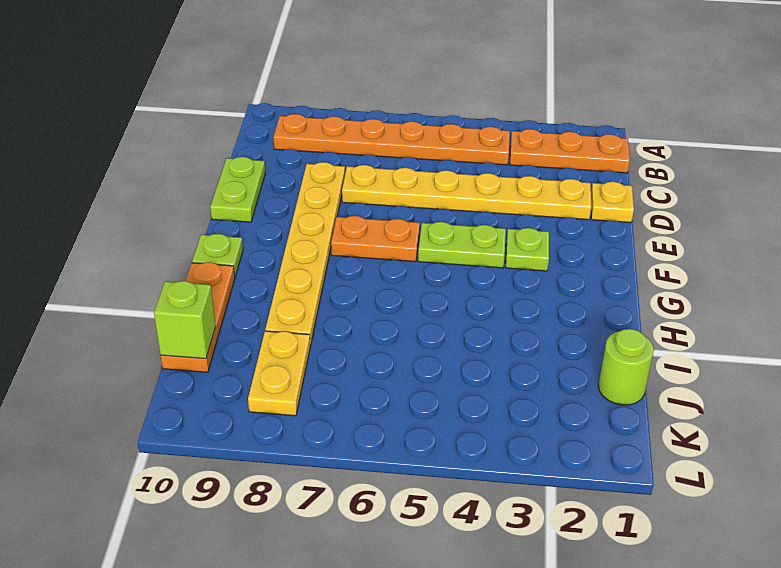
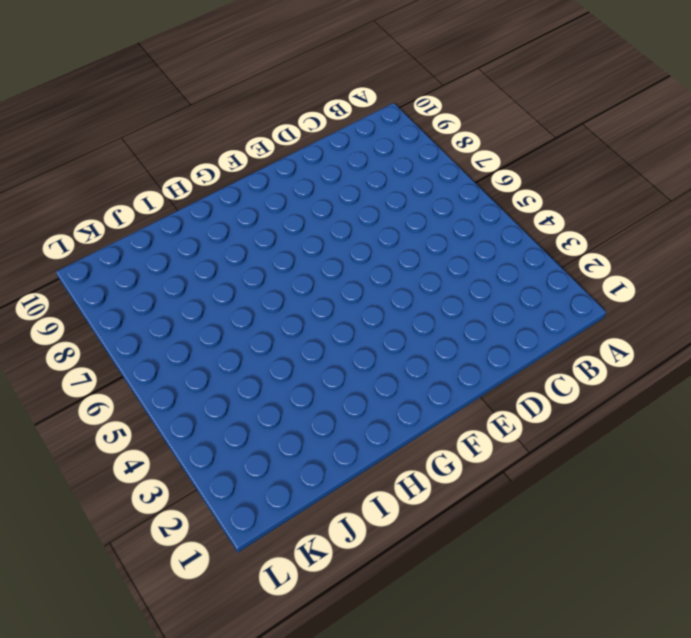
none -> orange 1x3 plate [510,129,630,173]
none -> orange 1x6 plate [274,114,510,165]
none -> yellow 1x1 plate [591,182,634,223]

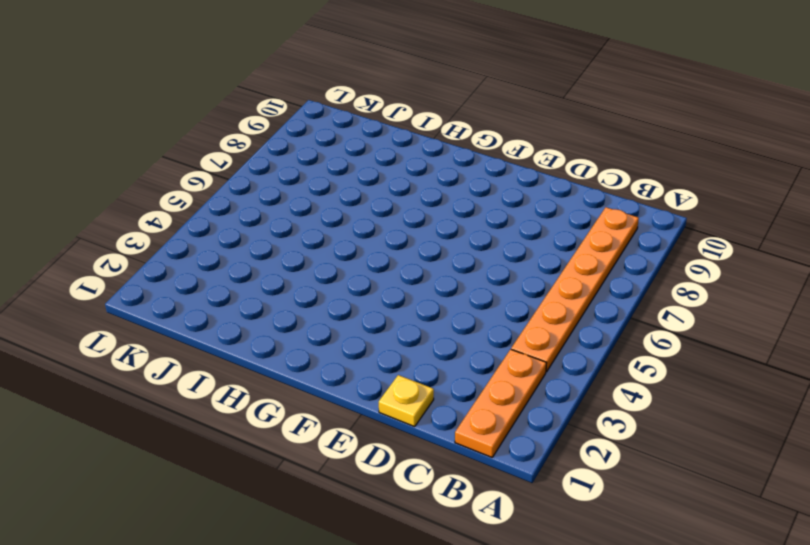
none -> yellow 1x6 plate [342,165,591,220]
none -> yellow 1x6 plate [265,162,345,346]
none -> lime 1x2 plate [210,157,265,222]

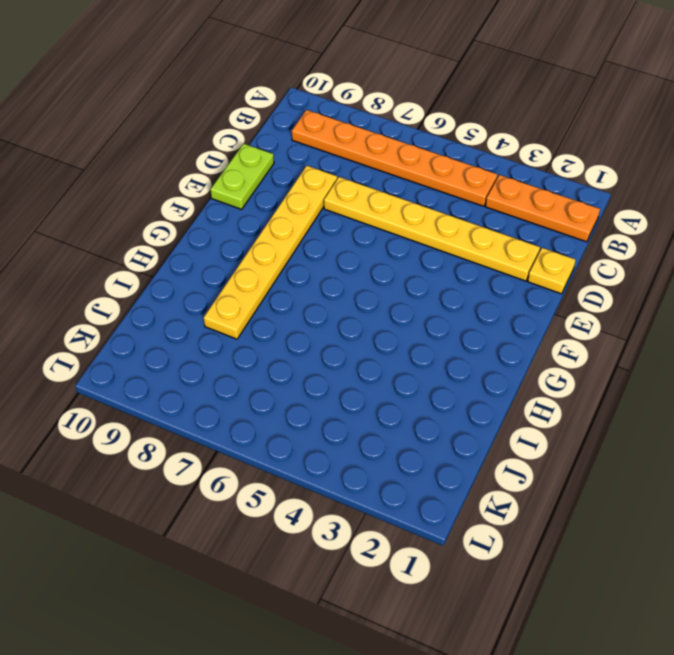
none -> lime 1x1 plate [506,228,549,271]
none -> lime 1x2 plate [418,222,506,268]
none -> orange 1x2 plate [331,216,420,262]

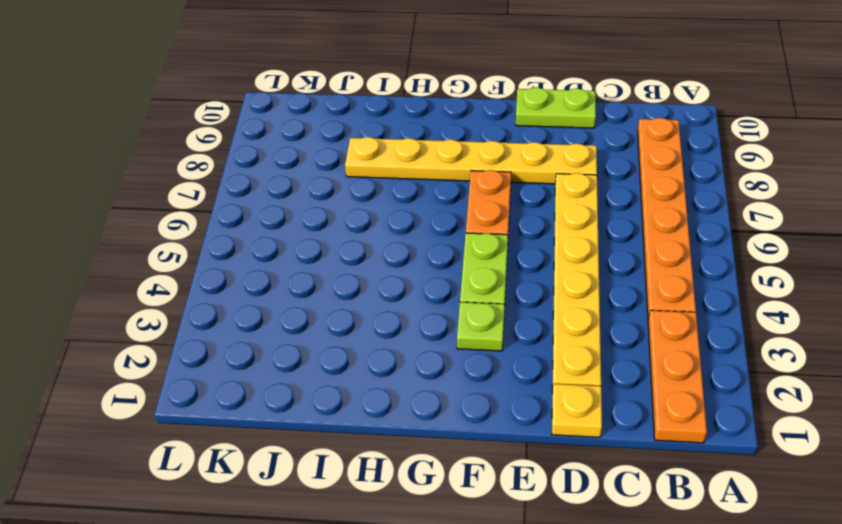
none -> lime 1x1 plate [192,234,243,276]
none -> orange 1x3 plate [161,262,235,372]
none -> lime 1x1 round brick [598,329,654,405]

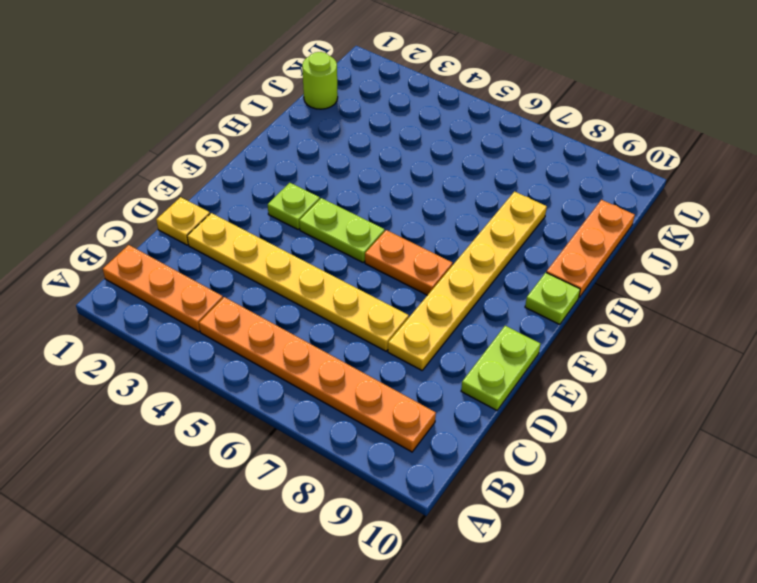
none -> yellow 1x2 plate [248,331,310,416]
none -> lime 1x1 brick [154,281,216,359]

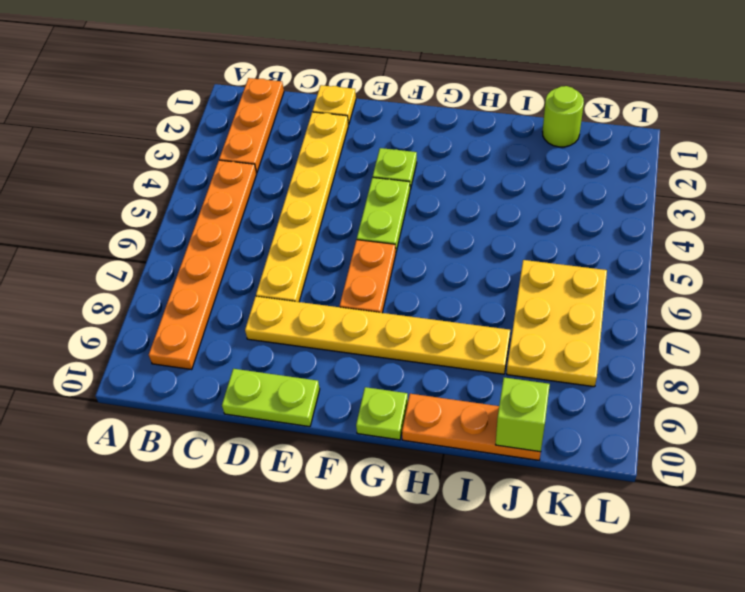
yellow 2x3 plate [507,260,607,387] -> yellow 1x2 plate [248,331,310,416]

